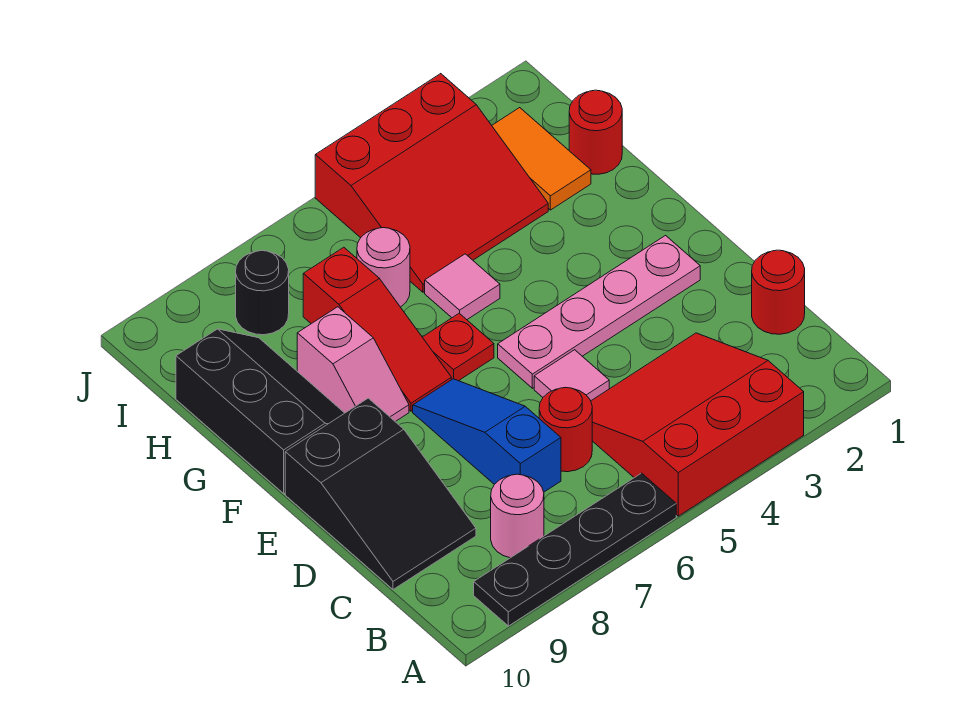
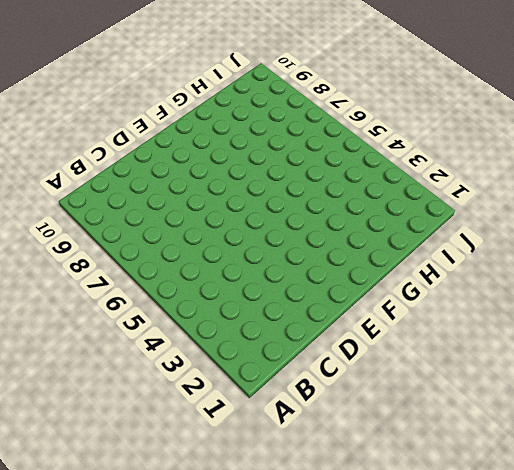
none -> red 3x3 slope [591,333,804,516]
none -> black 1x4 plate [474,473,676,626]
none -> pink 1x1 round brick [491,474,544,558]

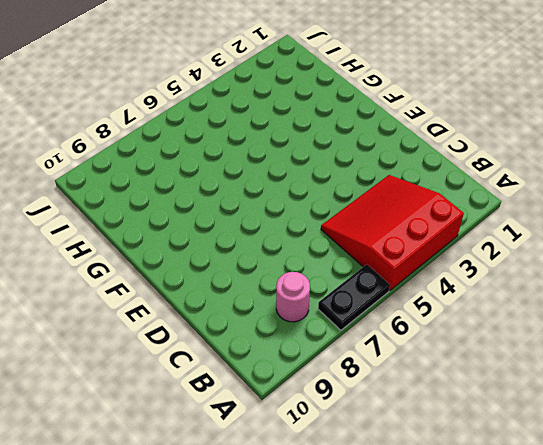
black 1x2 plate [318,264,390,330] -> black 1x4 plate [474,473,676,626]
none -> red 1x1 round brick [752,250,805,334]
none -> red 1x1 round brick [539,387,592,472]
none -> blue 1x3 slope [413,379,561,492]

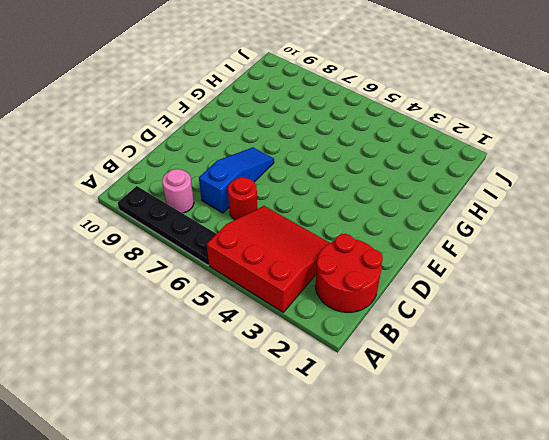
red 2x2 round brick [315,234,383,312] -> red 1x1 round brick [752,250,805,334]
none -> black 2x3 slope [285,398,476,589]
none -> pink 1x1 tile [534,350,609,401]
none -> pink 1x4 plate [498,236,700,388]

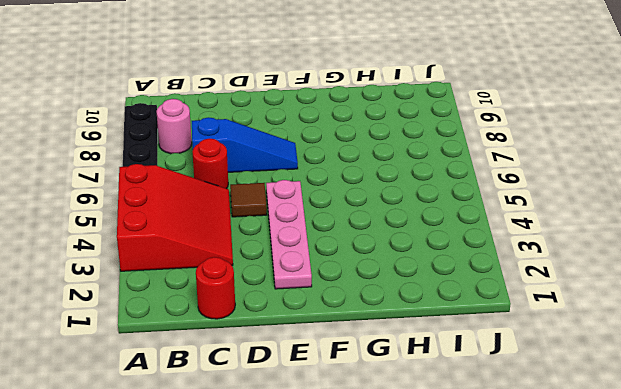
brown 1x1 tile [230,183,267,217] -> pink 1x1 tile [534,350,609,401]
none -> black 2x3 slope [285,398,476,589]
none -> red 1x1 plate [423,313,494,381]
none -> red 1x3 slope [303,247,451,411]

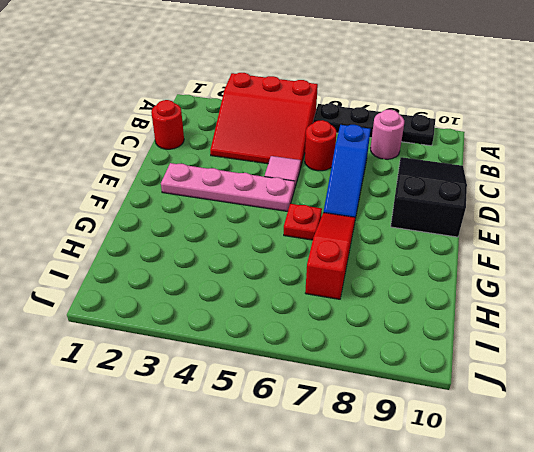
none -> pink 1x2 slope [297,307,409,422]
none -> black 2x3 slope [176,329,344,493]
none -> pink 1x1 tile [425,254,500,320]

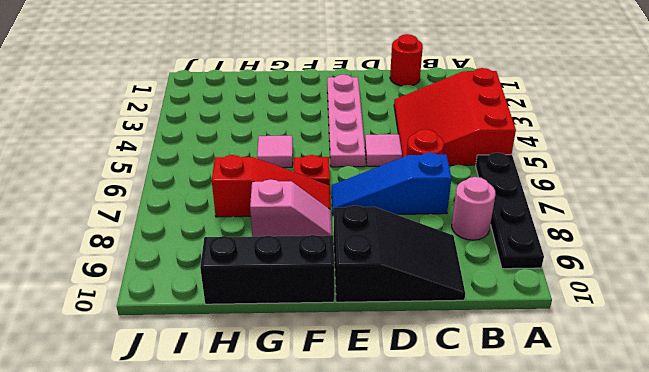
none -> red 1x1 round brick [569,90,622,174]
none -> orange 1x2 tile [492,108,591,210]
none -> red 3x3 slope [315,74,548,292]

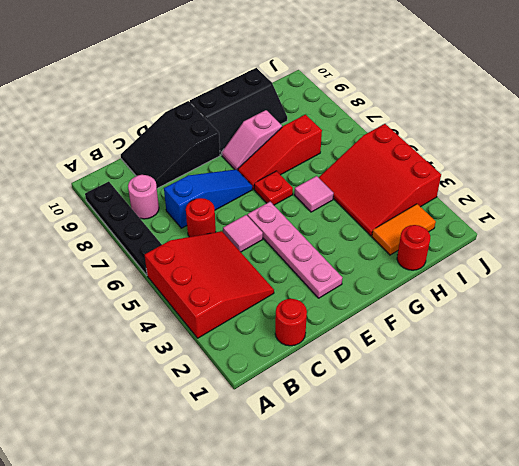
none -> pink 1x1 round brick [357,228,410,307]
none -> black 1x1 round brick [236,251,289,335]

